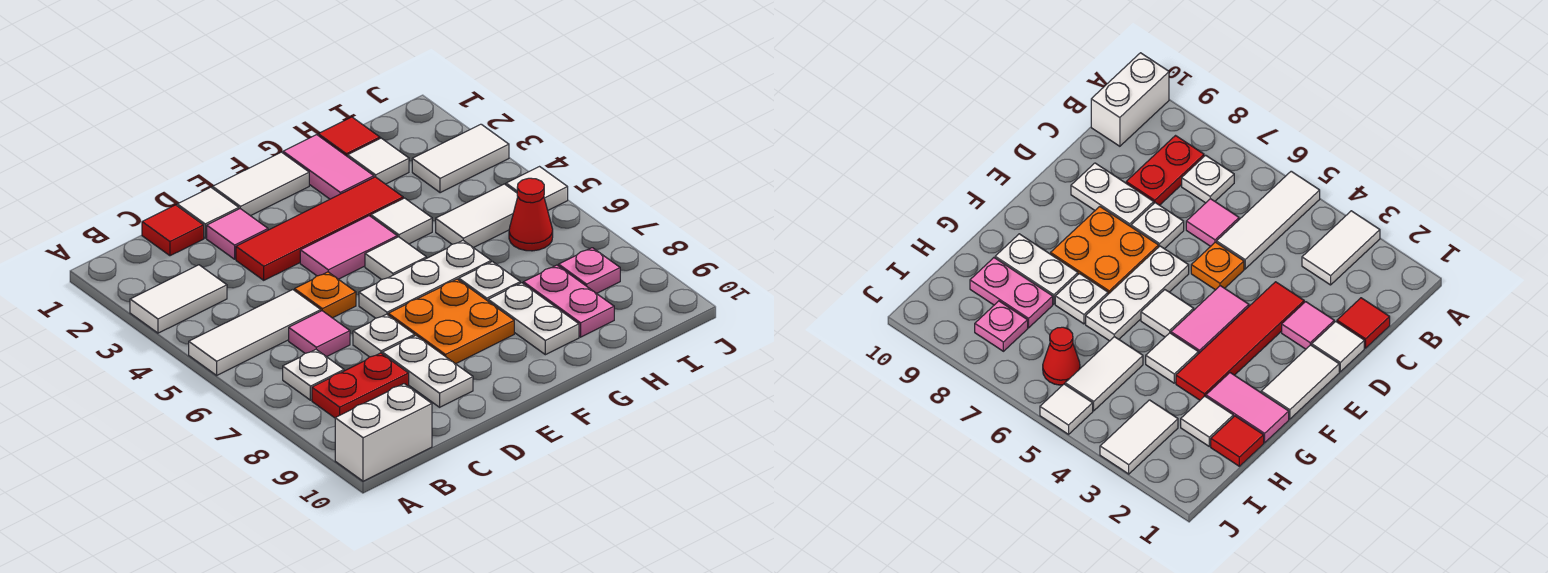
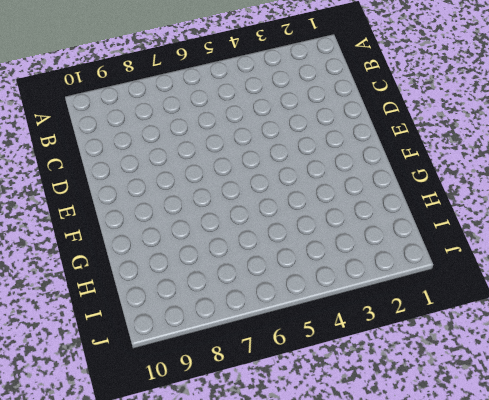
none -> white 1x2 tile [130,265,227,333]
none -> white 1x3 tile [189,290,321,375]
none -> white 1x2 brick [335,384,432,481]
none -> white 1x1 plate [283,350,344,400]

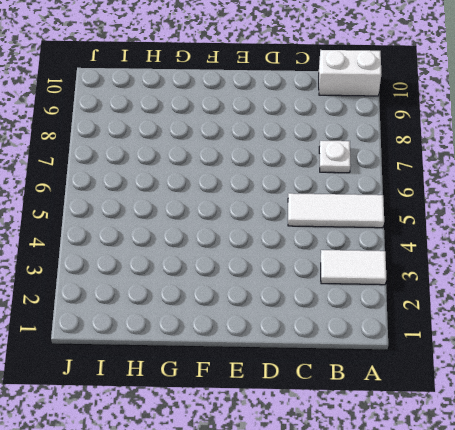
none -> red 1x2 plate [312,353,409,418]
none -> red 1x1 tile [142,205,204,256]
none -> pink 1x1 tile [289,311,350,357]
none -> white 1x1 tile [177,187,239,238]

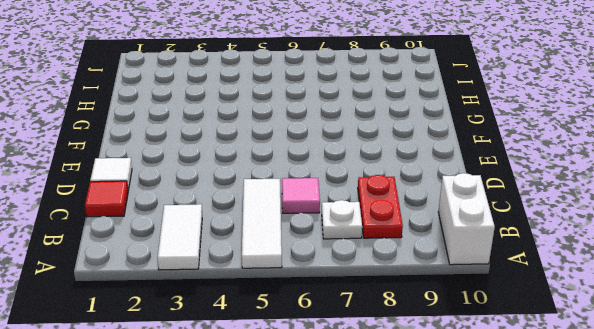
none -> pink 1x1 tile [207,209,268,259]
none -> red 1x4 tile [236,177,403,280]
none -> orange 1x1 plate [295,272,356,318]
none -> white 1x1 plate [353,314,415,357]

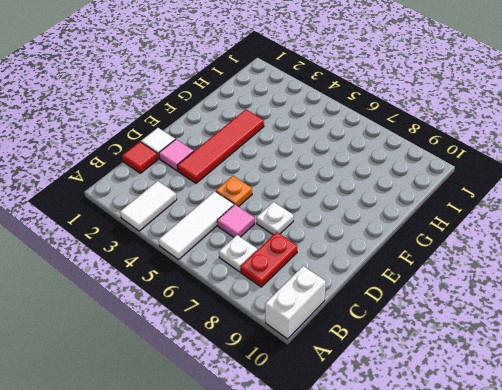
none -> white 1x2 plate [382,336,473,407]
none -> white 1x2 tile [213,152,309,216]
none -> pink 1x2 tile [300,216,397,279]
none -> white 1x3 plate [359,241,491,318]

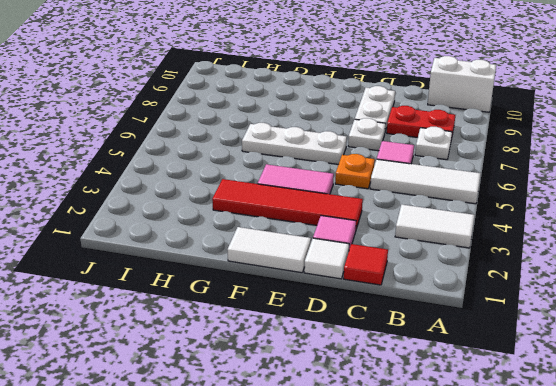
none -> orange 2x2 plate [388,279,514,364]
none -> white 1x1 tile [365,237,426,280]
none -> pink 1x2 tile [283,135,374,199]
none -> white 1x1 tile [371,198,432,244]

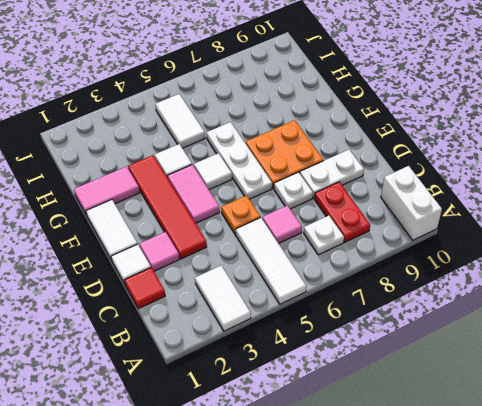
none -> white 1x1 plate [459,262,520,301]
none -> white 1x2 plate [488,283,579,355]
none -> red 1x1 tile [318,117,380,157]
none -> white 1x1 tile [348,138,409,184]

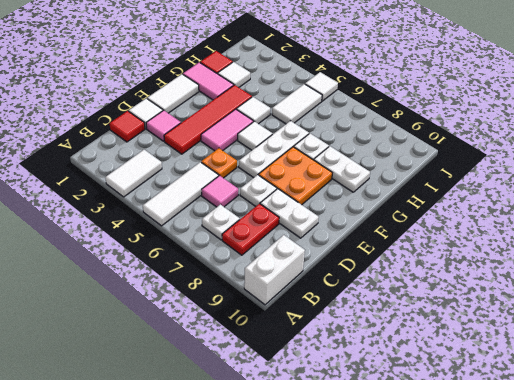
none -> pink 1x2 plate [523,265,614,337]
none -> white 1x2 tile [412,124,509,193]
none -> red 1x1 cone [509,178,553,251]
none -> pink 1x1 plate [559,248,620,294]

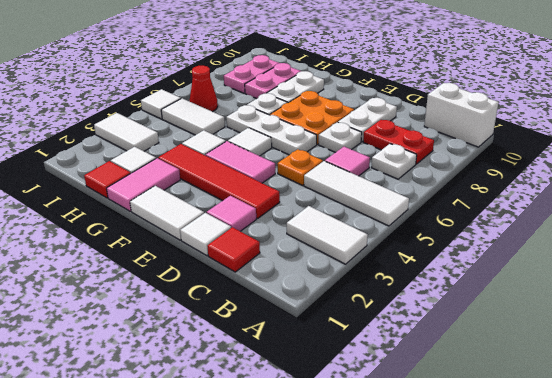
pink 1x2 plate [224,55,279,93] -> pink 1x1 plate [559,248,620,294]

